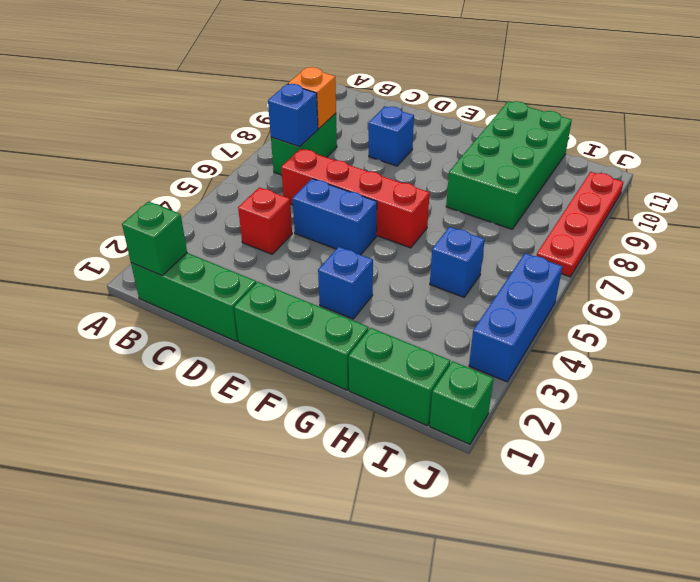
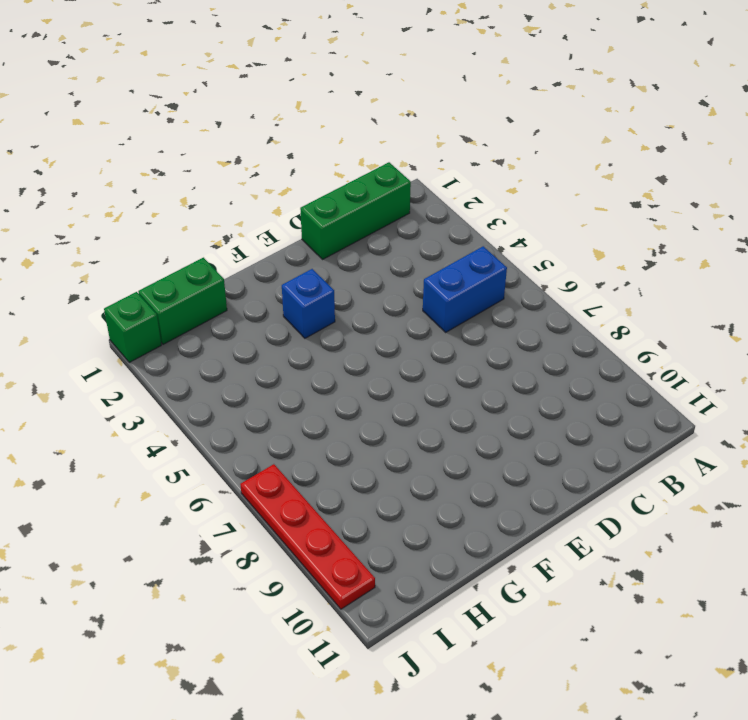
blue 1x2 brick [423,246,507,332] -> blue 1x2 brick moved to [293,179,377,255]
none -> green 1x2 brick [271,113,337,175]
none -> red 1x1 brick [238,187,292,254]
none -> red 1x4 brick [281,149,430,248]

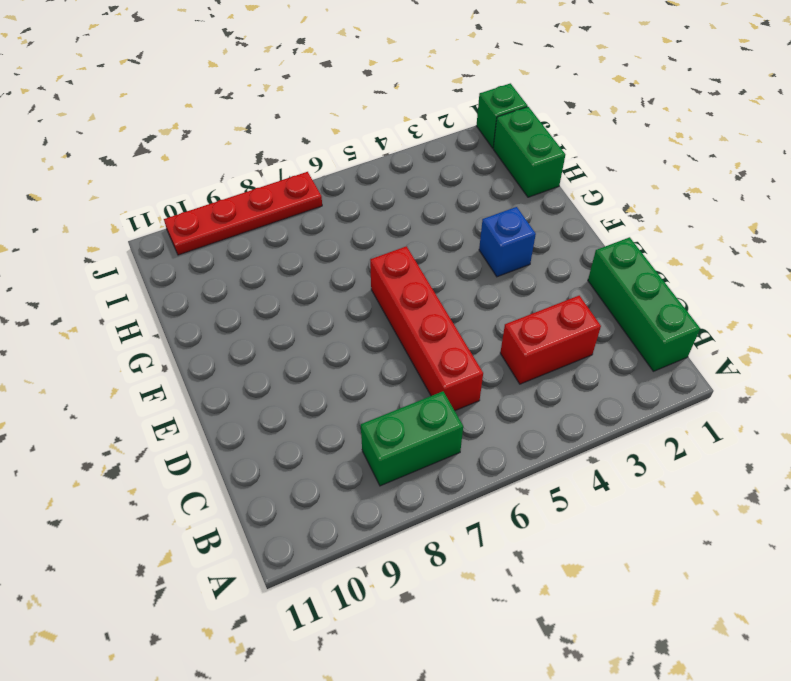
red 1x2 brick [500,296,601,384] -> red 1x1 brick [238,187,292,254]
none -> blue 1x2 brick [293,179,377,255]
none -> blue 1x1 brick [369,106,414,166]
none -> green 1x3 brick [234,282,368,390]

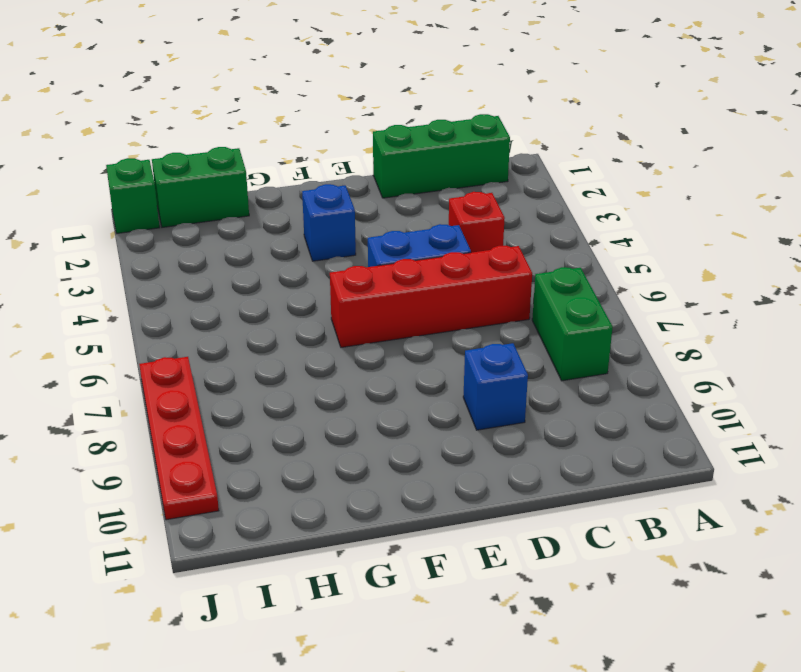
none -> green 1x3 brick [234,282,368,390]
none -> green 2x4 brick [446,101,572,229]
none -> blue 1x1 brick [430,227,485,297]

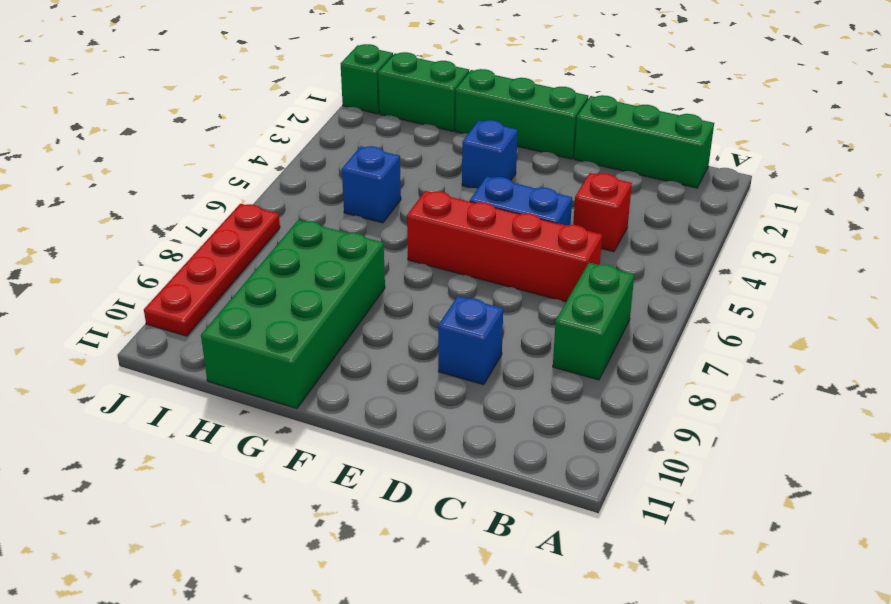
none -> blue 1x3 brick [469,253,562,382]
none -> green 1x1 brick [122,202,187,276]
none -> blue 1x1 brick [268,84,318,147]

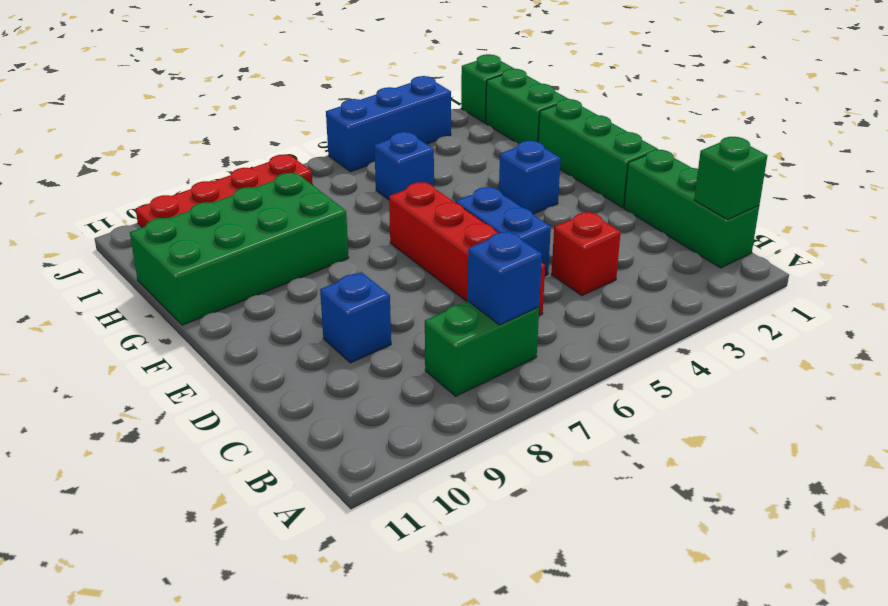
none -> orange 1x1 brick [288,67,336,129]

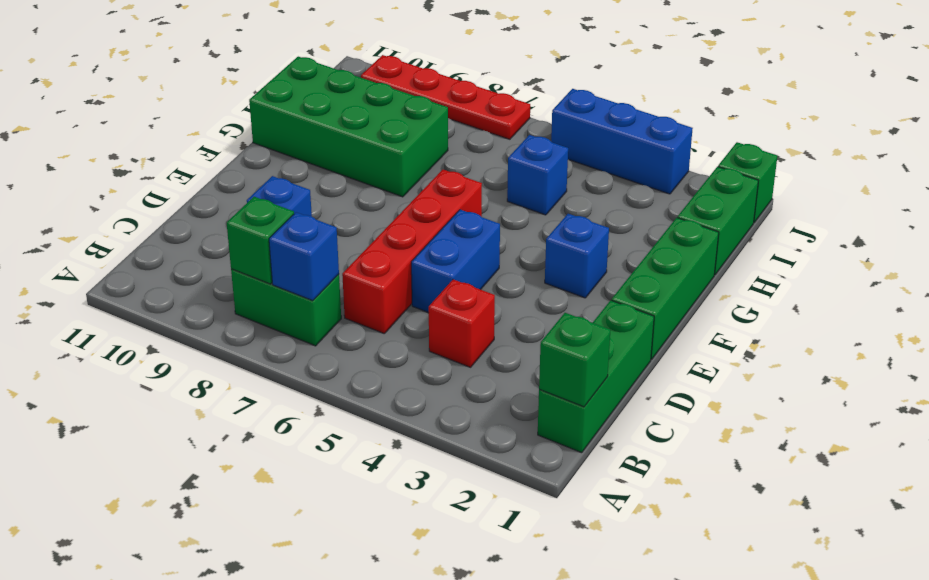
green 1x1 brick [227,197,294,284] -> orange 1x1 brick [288,67,336,129]

